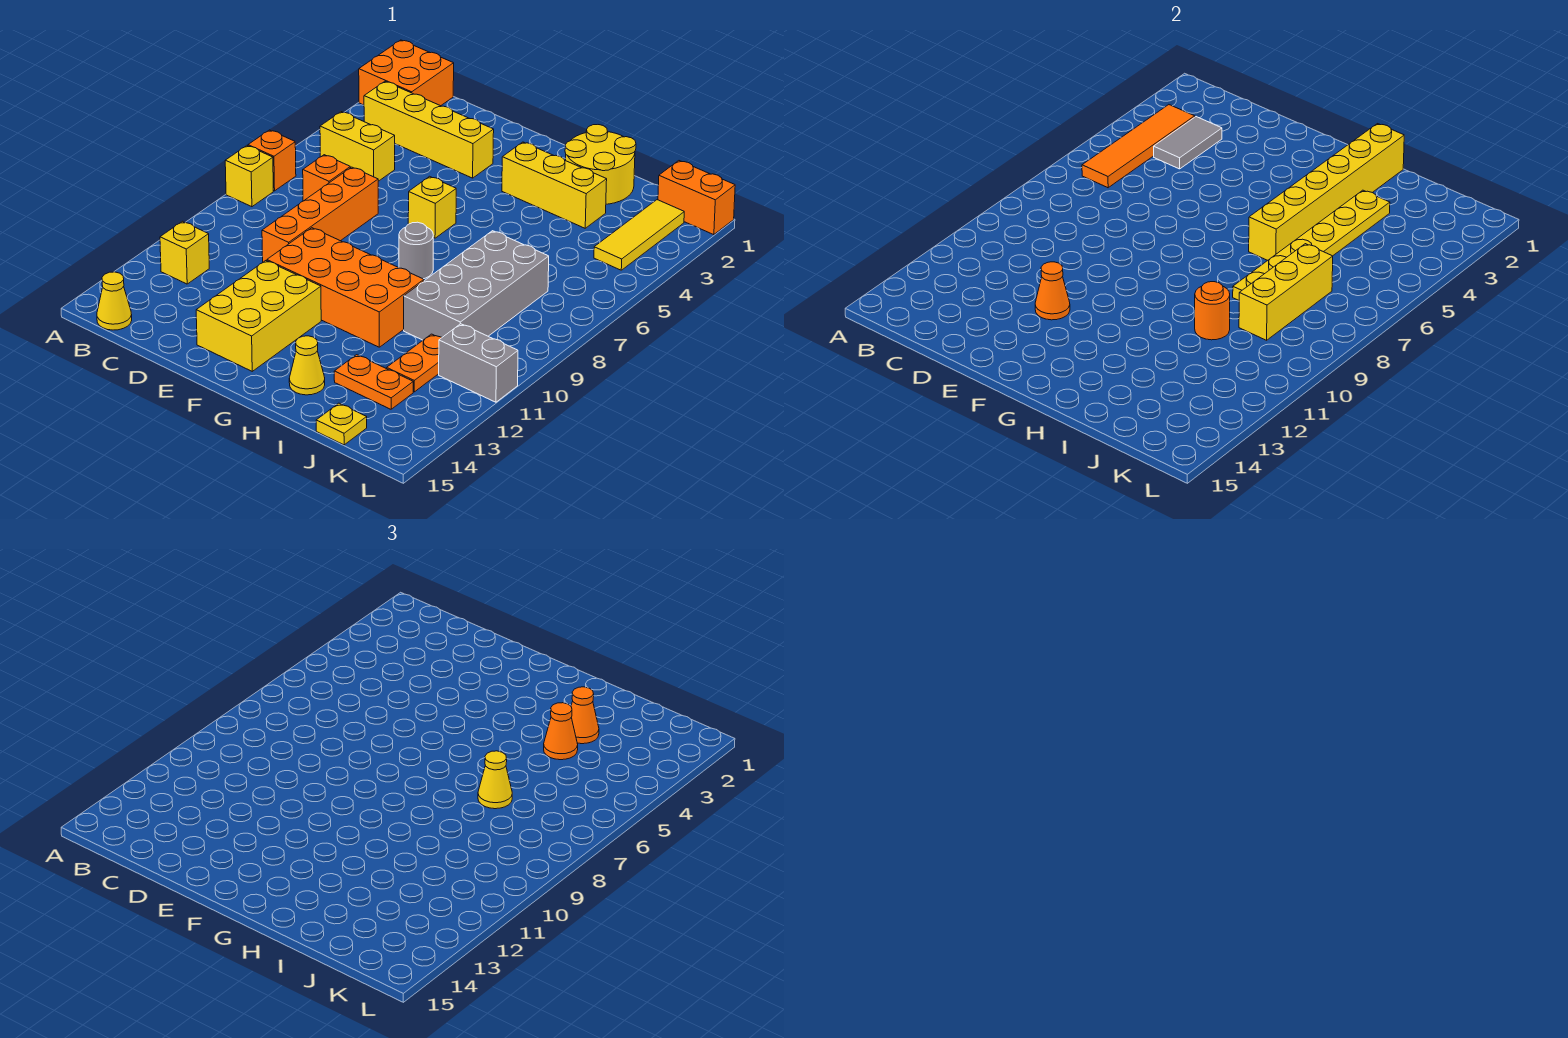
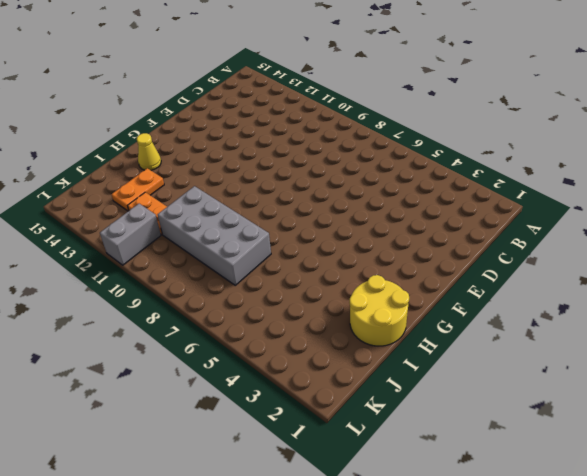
none -> orange 2x2 brick [359,40,454,106]
none -> orange 1x1 brick [248,130,296,191]
none -> yellow 1x1 brick [225,146,273,207]
none -> yellow 1x4 brick [364,82,494,178]

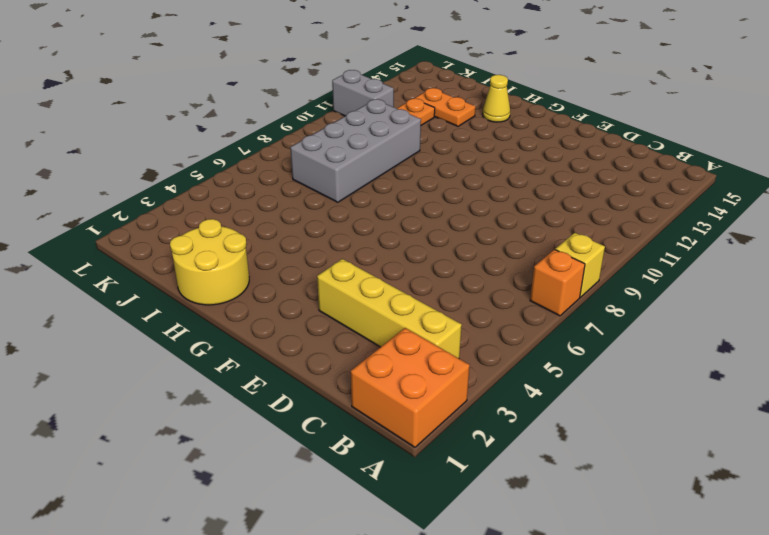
none -> yellow 1x2 brick [320,112,395,181]
none -> yellow 1x1 brick [160,221,209,284]
none -> yellow 1x1 cone [97,272,132,330]
none -> orange 1x1 brick [303,155,350,201]

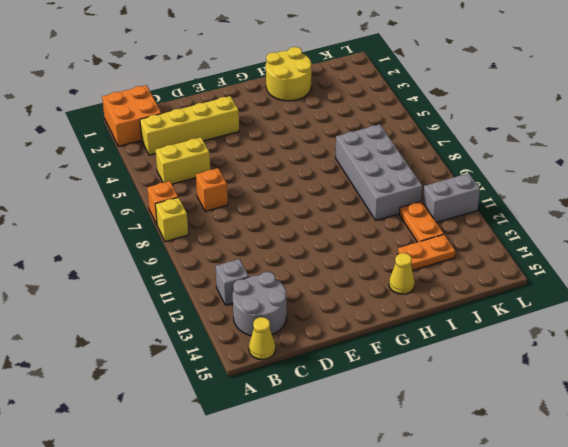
grey 1x1 brick [215,259,249,305] -> yellow 1x1 brick [160,221,209,284]
grey 2x2 round brick [233,272,287,336] -> none
none -> orange 1x4 brick [262,167,378,262]
none -> orange 2x4 brick [267,228,424,347]
none -> yellow 2x3 brick [196,261,321,371]
none -> yellow 1x1 brick [408,176,456,238]

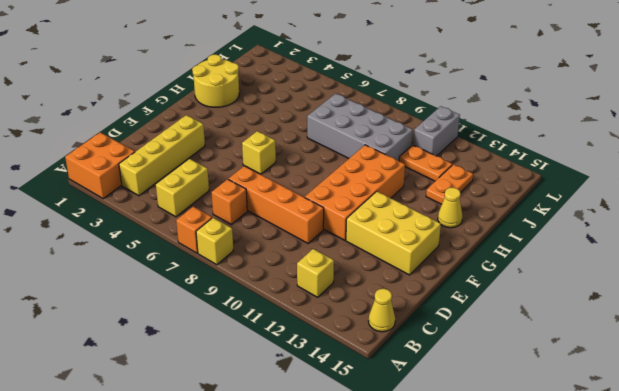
none -> yellow 1x3 brick [502,142,607,228]
none -> grey 1x1 round brick [399,222,433,279]
none -> yellow 1x1 plate [316,403,367,445]
none -> orange 1x2 brick [658,161,735,235]

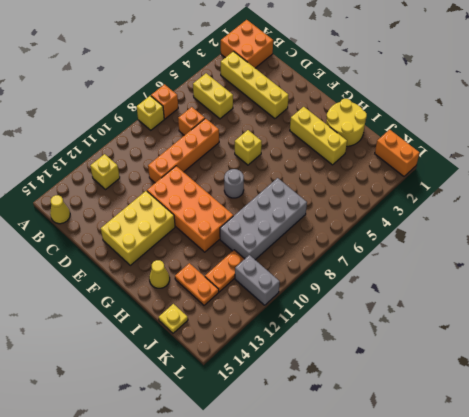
none -> yellow 1x3 tile [594,200,684,270]
none -> orange 1x4 tile [1082,105,1195,188]
none -> grey 1x2 tile [1154,117,1222,169]
none -> orange 1x1 cone [1035,262,1070,320]

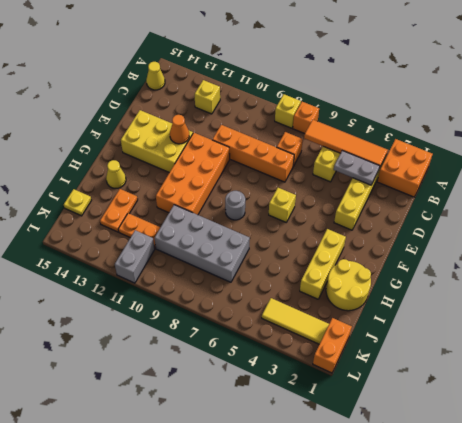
grey 1x2 plate [334,151,380,185] -> grey 1x2 tile [1154,117,1222,169]
none -> yellow 1x6 brick [1249,124,1404,260]
none -> yellow 1x6 plate [1233,190,1390,300]
none -> orange 1x1 round brick [1195,282,1230,340]
none -> yellow 1x3 brick [1239,244,1333,340]

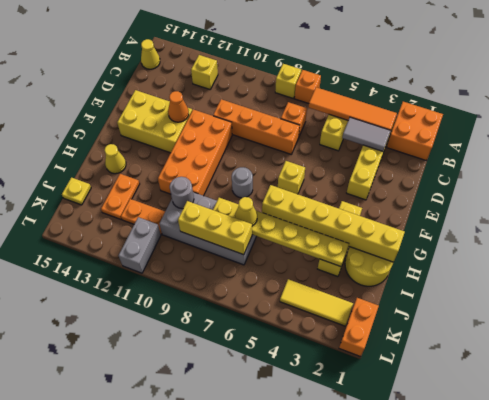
grey 1x1 round brick [170,177,194,209] -> orange 1x1 round brick [1195,282,1230,340]
none -> orange 1x1 cone [571,687,599,744]
none -> orange 1x1 cone [544,703,578,760]

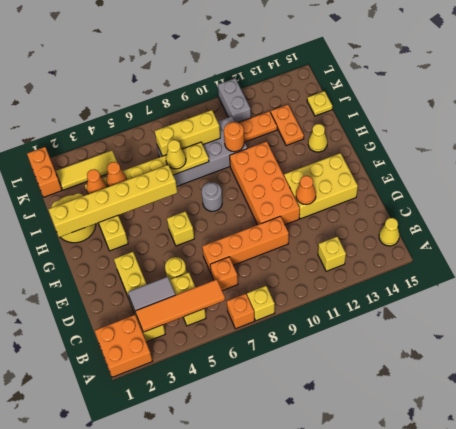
yellow 1x1 round brick [165,257,187,280] -> none

